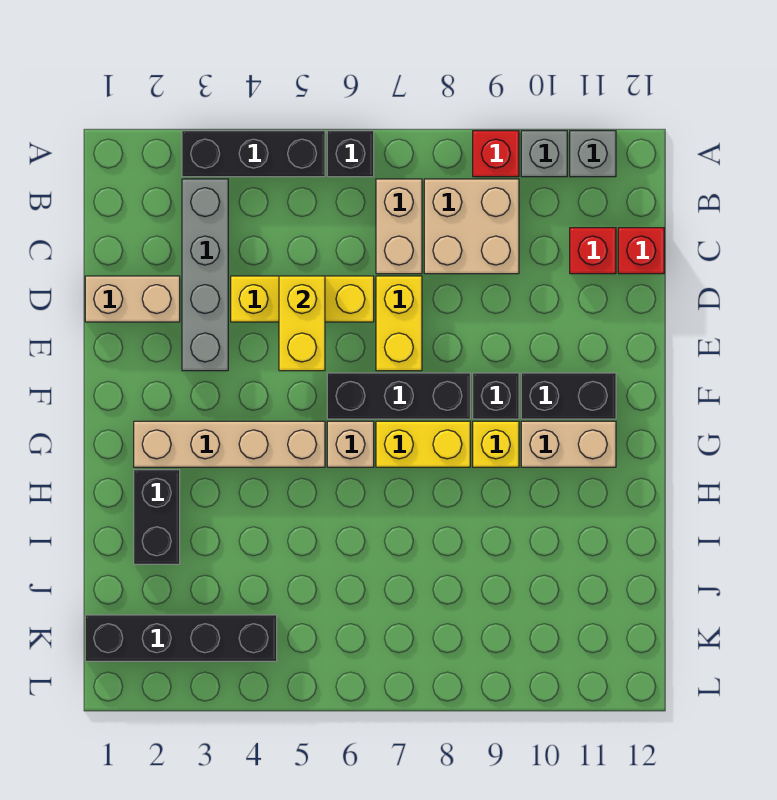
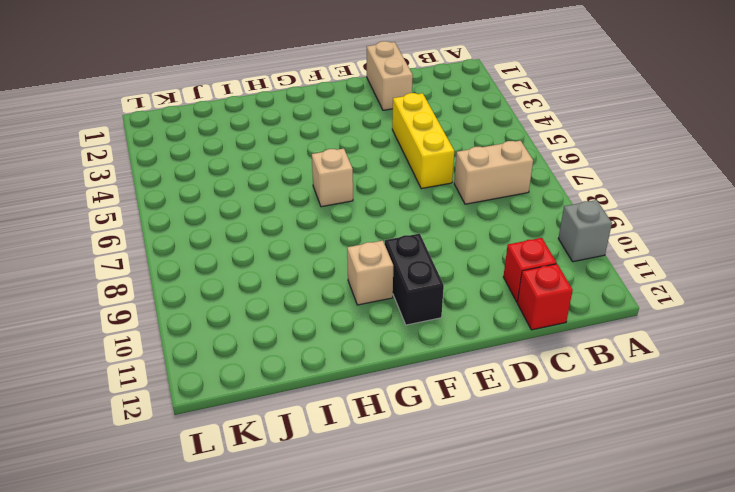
tan 1x1 brick [347,241,393,305] -> tan 1x2 brick [521,421,616,467]
none -> black 1x3 brick [182,131,325,177]
none -> black 1x1 brick [327,131,374,177]
none -> red 1x1 brick [473,131,519,177]

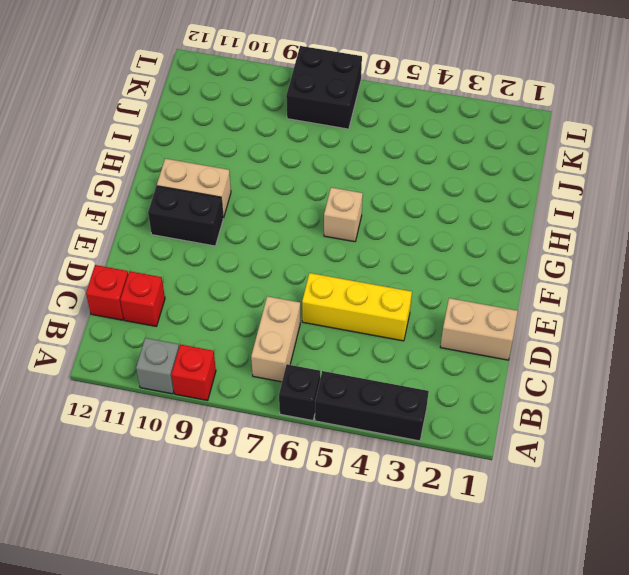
black 2x2 brick [286,46,362,129] -> none
none -> grey 1x1 brick [570,131,616,177]
none -> grey 1x4 brick [182,179,228,371]
none -> tan 2x2 brick [424,179,519,274]

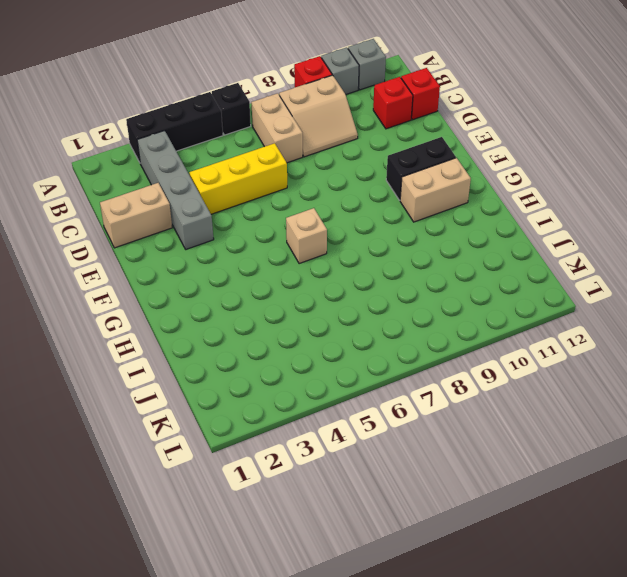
tan 2x2 slope [279,75,358,157] -> tan 2x2 brick [424,179,519,274]
none -> yellow 1x2 brick [376,276,422,371]
none -> black 1x3 brick [327,373,470,419]
none -> black 1x1 brick [473,373,519,419]

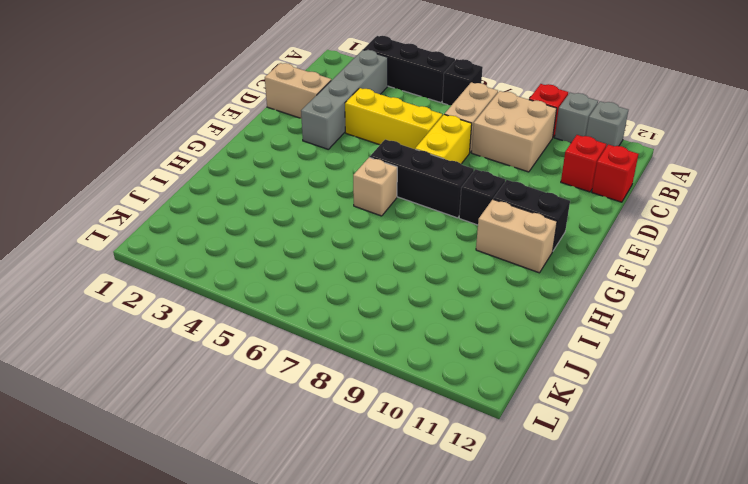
none -> tan 1x4 brick [134,421,325,467]
none -> yellow 1x2 brick [376,421,470,467]
none -> yellow 1x1 brick [473,421,519,467]

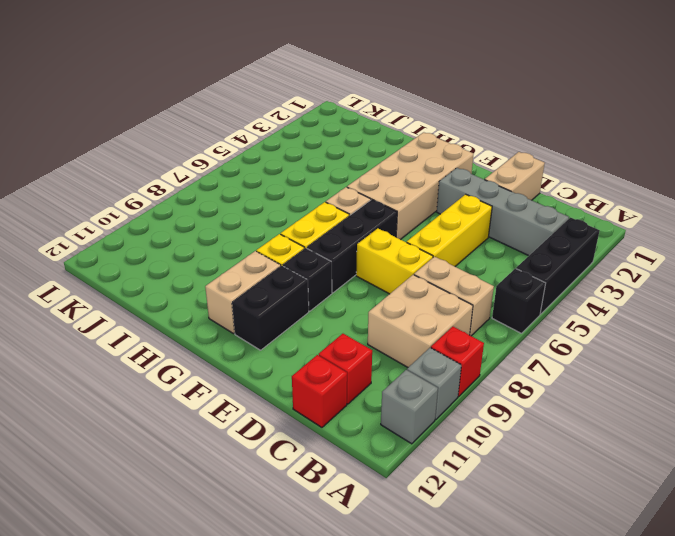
tan 2x4 brick [347,132,473,240] -> tan 1x4 brick [134,421,325,467]
none -> black 1x2 brick [134,470,180,564]
none -> black 1x4 brick [85,615,277,661]
none -> yellow 1x2 brick [279,276,325,371]

